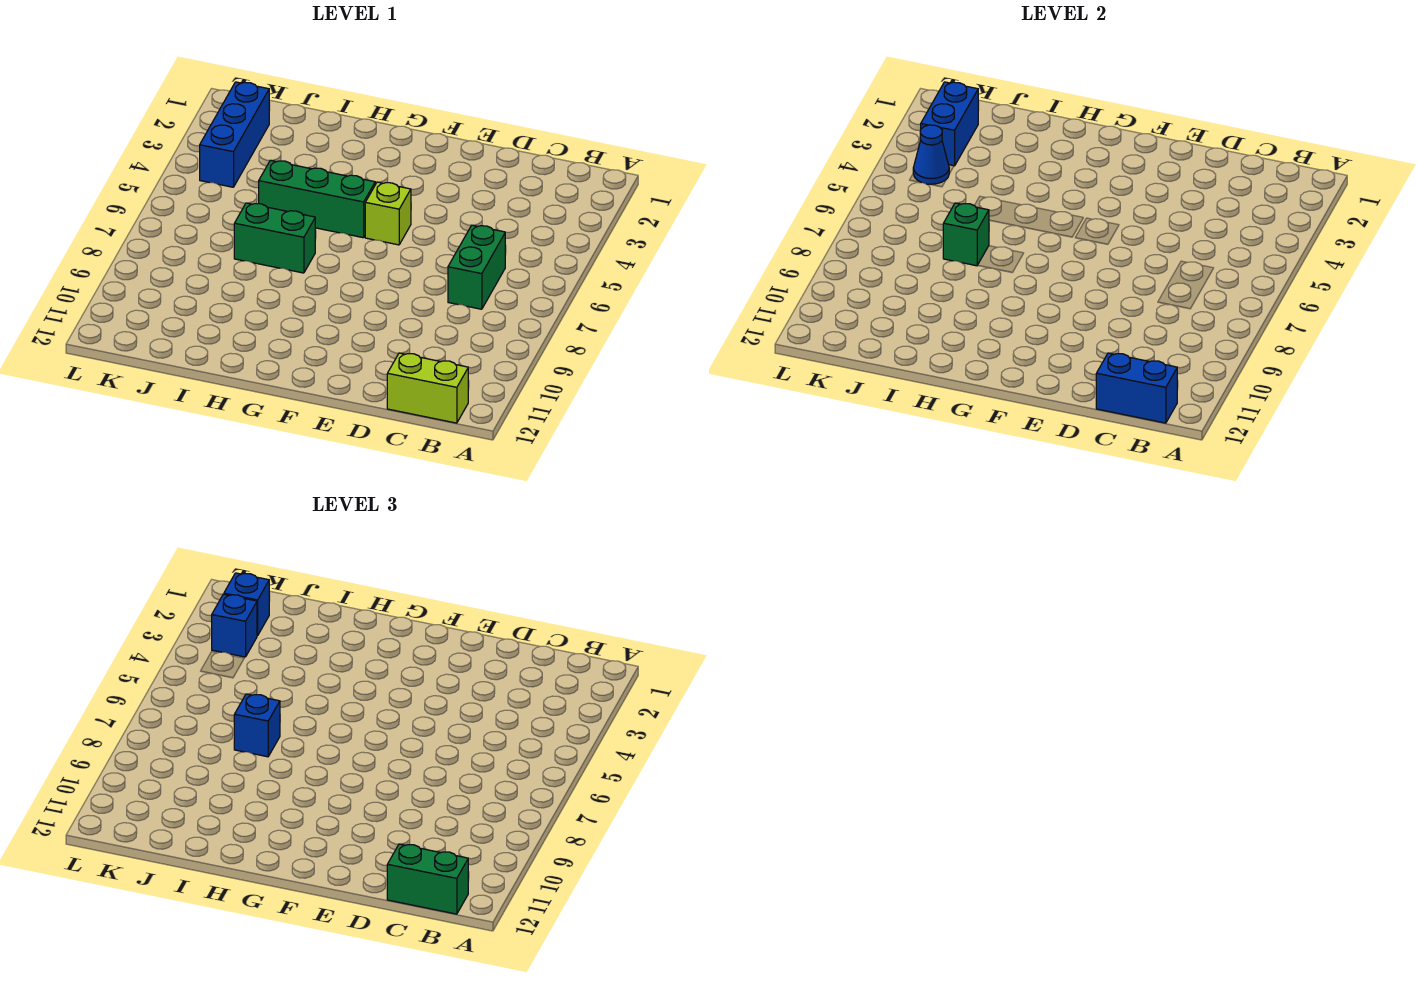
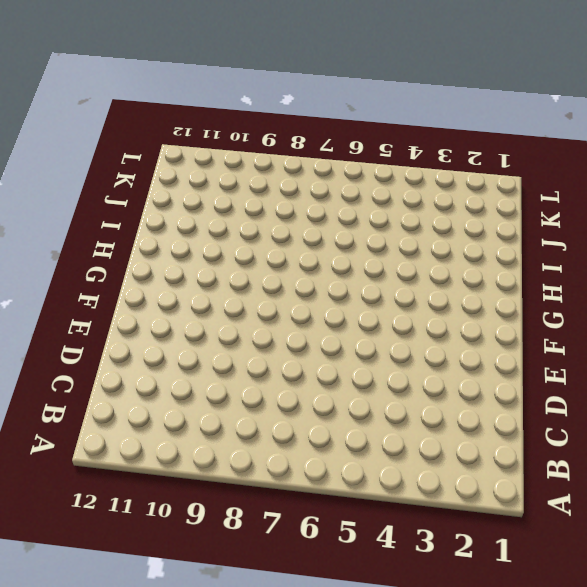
none -> lime 1x2 brick [387,353,468,423]
none -> green 1x2 brick [448,225,505,309]
none -> lime 1x1 brick [365,182,411,245]

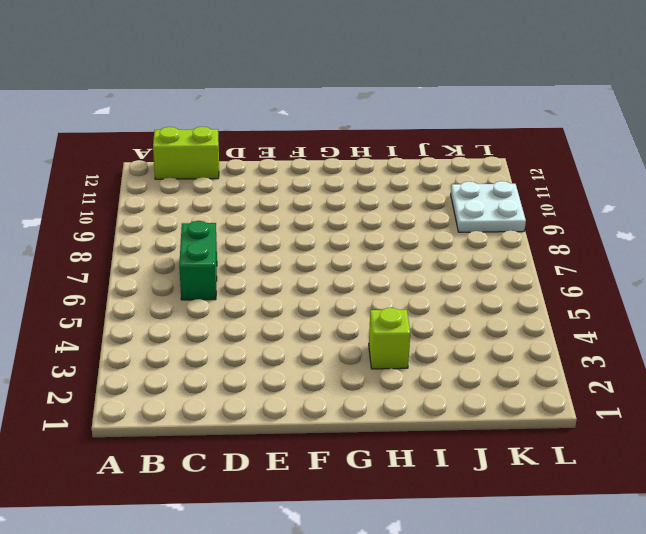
lime 1x1 brick [369,308,410,369] -> lime 1x1 brick moved to [365,182,411,245]
white 2x2 plate [451,181,526,232] -> none
none -> green 1x3 brick [259,160,375,238]
none -> green 1x2 brick [234,203,315,273]
none -> blue 1x3 brick [200,82,269,187]

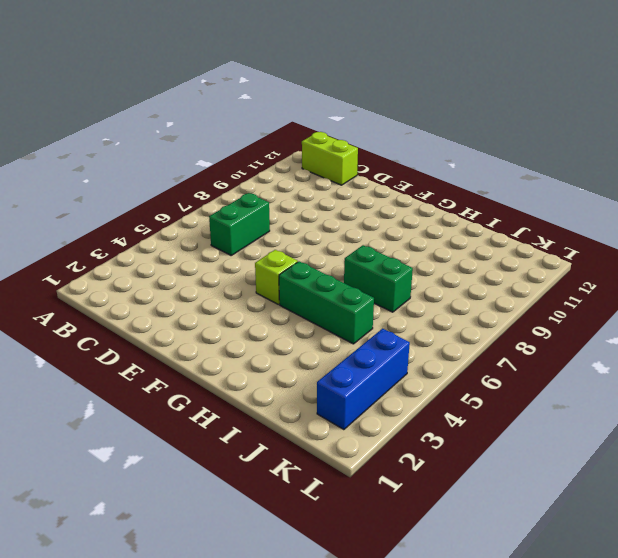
none -> blue 1x2 brick [1096,353,1177,423]
none -> green 1x1 brick [943,203,989,266]
none -> blue 1x2 brick [921,82,978,166]

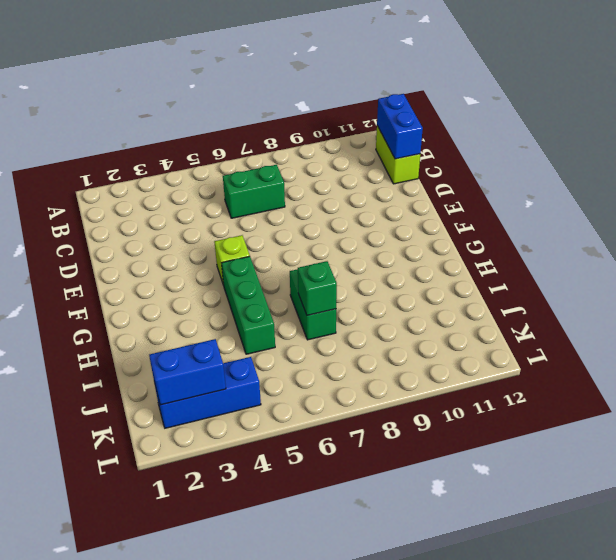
none -> blue 1x1 cone [913,125,950,185]
none -> green 1x2 brick [387,844,468,914]
none -> blue 1x1 brick [234,694,280,757]

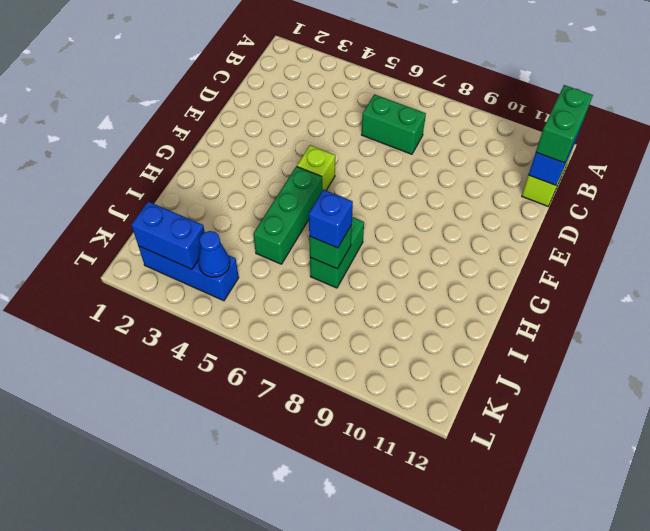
none -> blue 1x1 brick [224,573,269,636]
none -> blue 1x1 brick [212,594,257,657]

